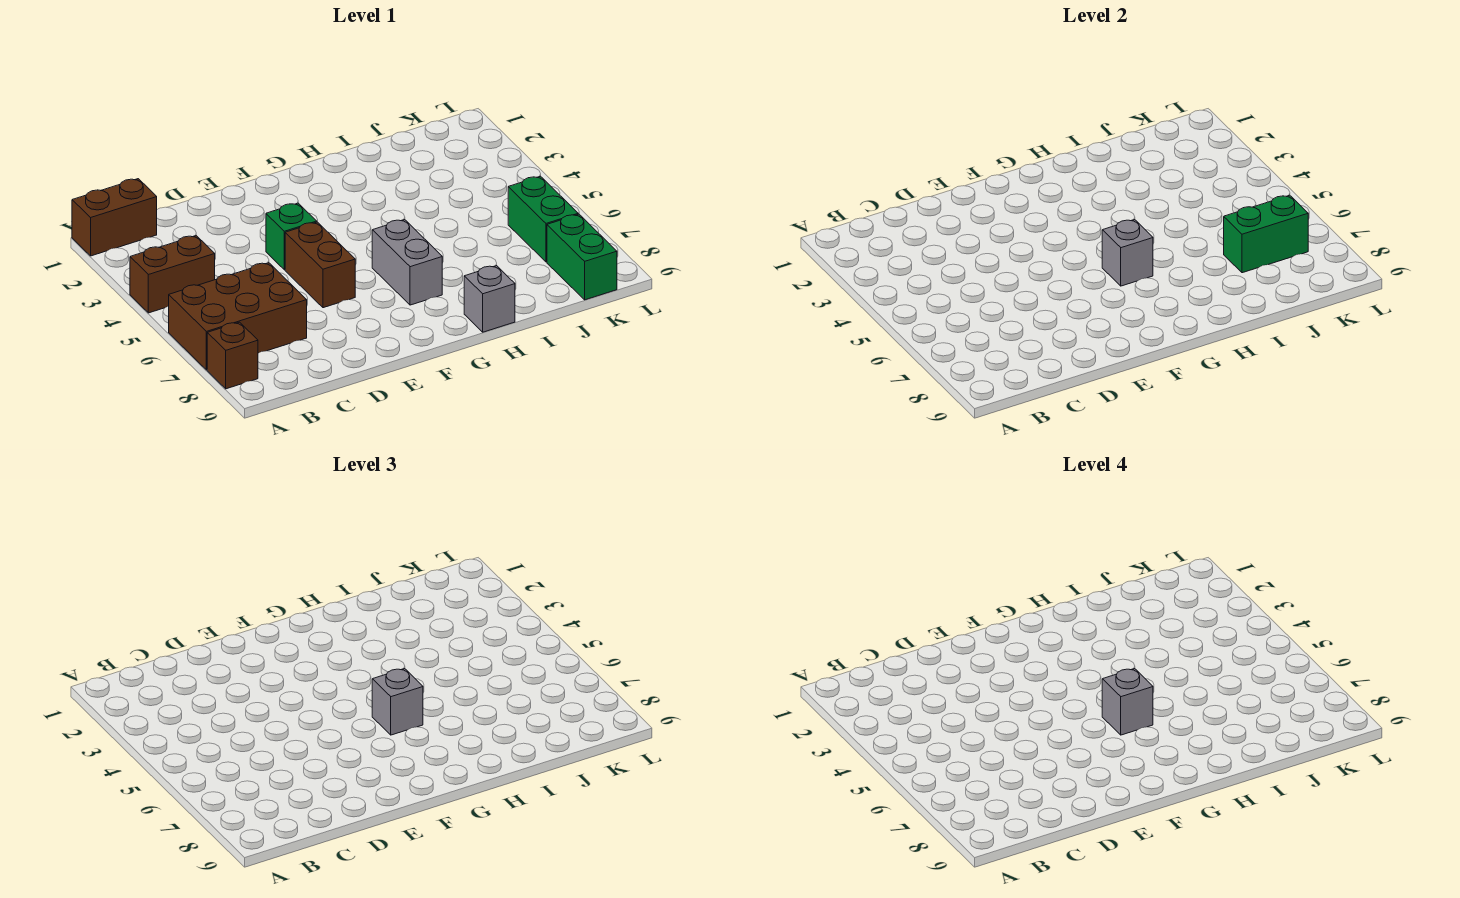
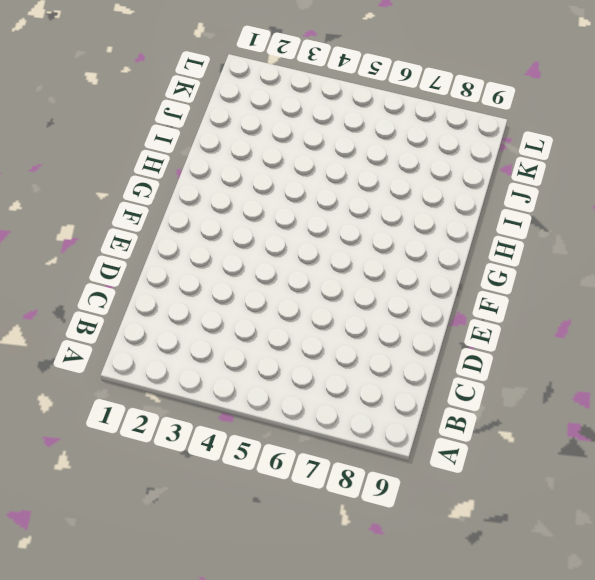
none -> brown 1x2 brick [72,179,157,256]
none -> brown 1x2 brick [130,236,215,313]
none -> brown 2x3 brick [169,263,307,370]

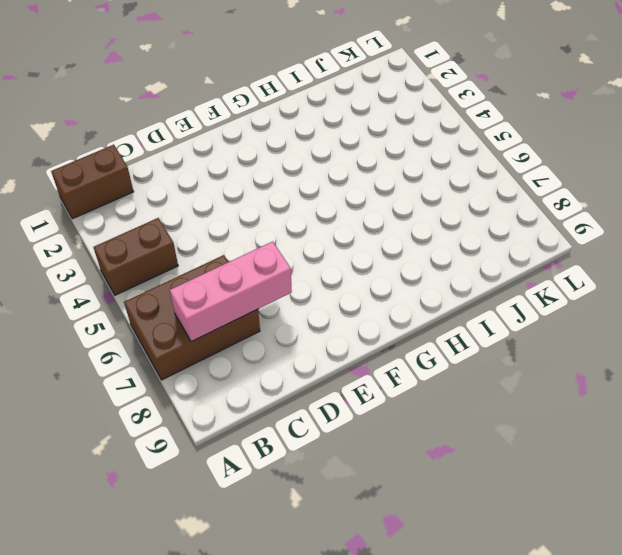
pink 1x3 brick [170,241,292,342] -> none
none -> brown 1x1 brick [207,322,258,389]
none -> green 1x1 brick [266,203,317,270]
none -> brown 1x2 brick [285,222,355,308]

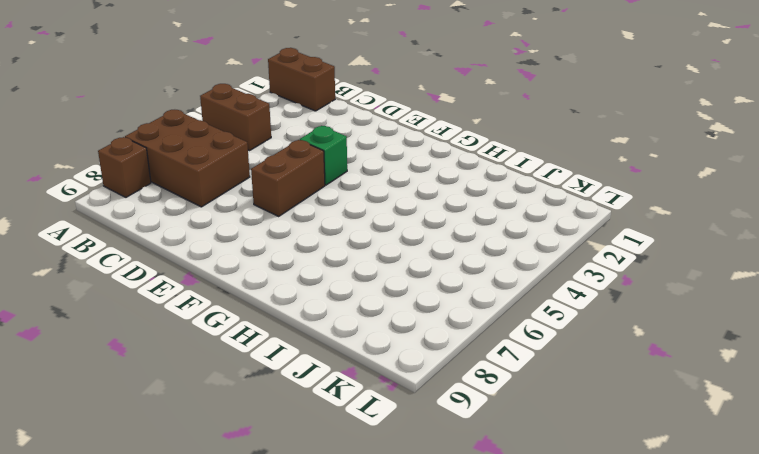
none -> grey 1x2 brick [372,220,442,305]
none -> grey 1x1 brick [464,266,515,332]
none -> green 1x2 brick [508,176,578,262]

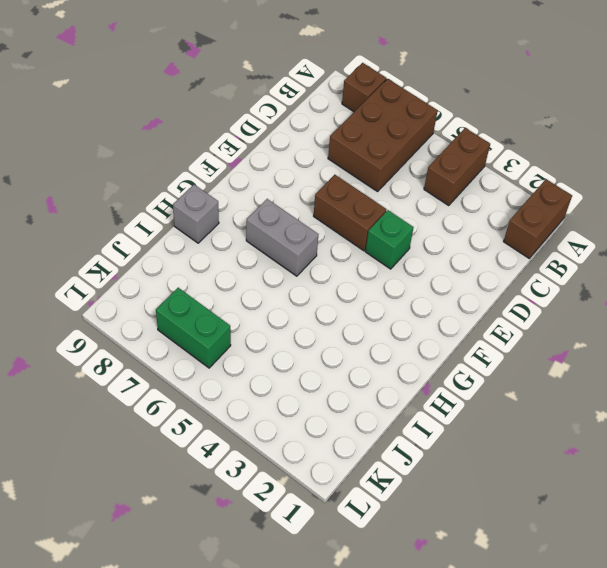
none -> green 1x2 brick [547,214,617,300]
none -> grey 1x1 brick [1102,220,1153,286]
none -> green 1x2 brick [1224,195,1308,273]

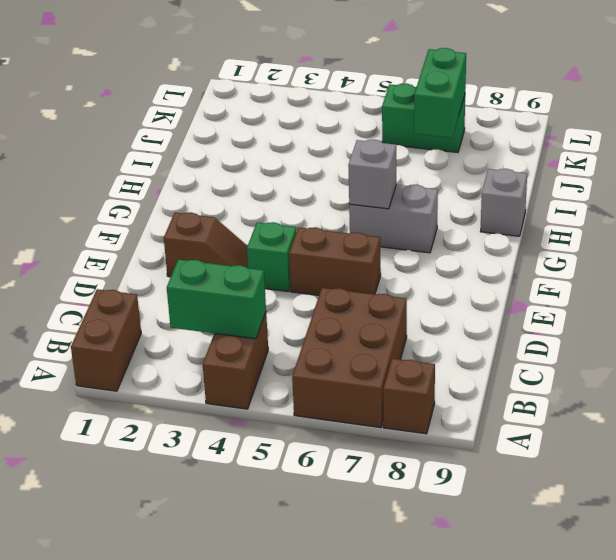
green 1x2 brick [167,259,266,339] -> green 1x2 brick moved to [547,214,617,300]
brown 1x2 slope [164,212,248,277] -> none
none -> grey 1x1 brick [372,669,423,735]
none -> grey 1x1 brick [1102,669,1153,735]

